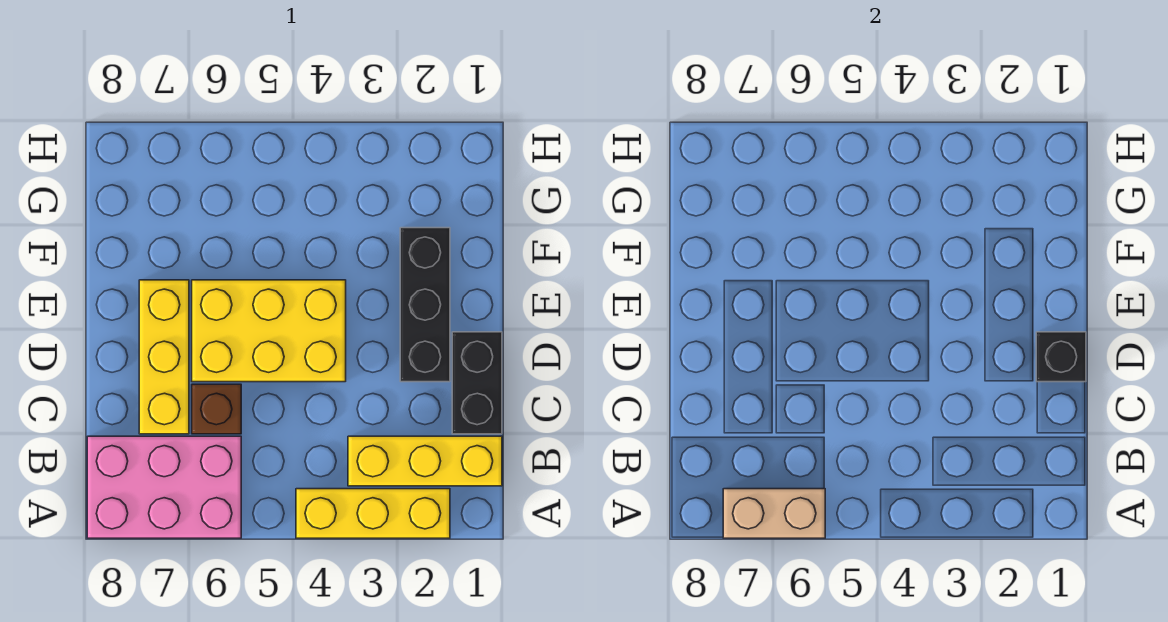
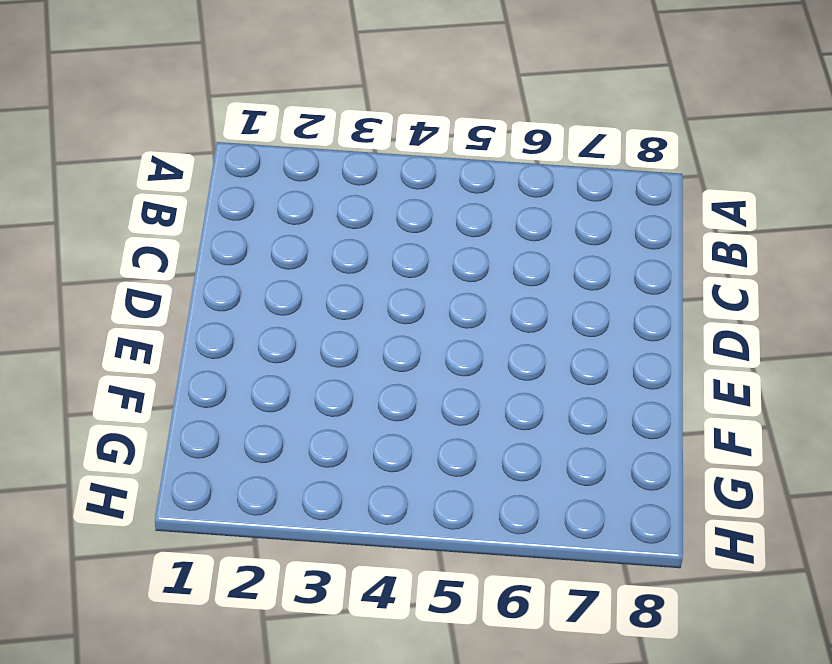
none -> yellow 1x3 brick [296,489,450,538]
none -> pink 2x3 brick [87,436,241,538]

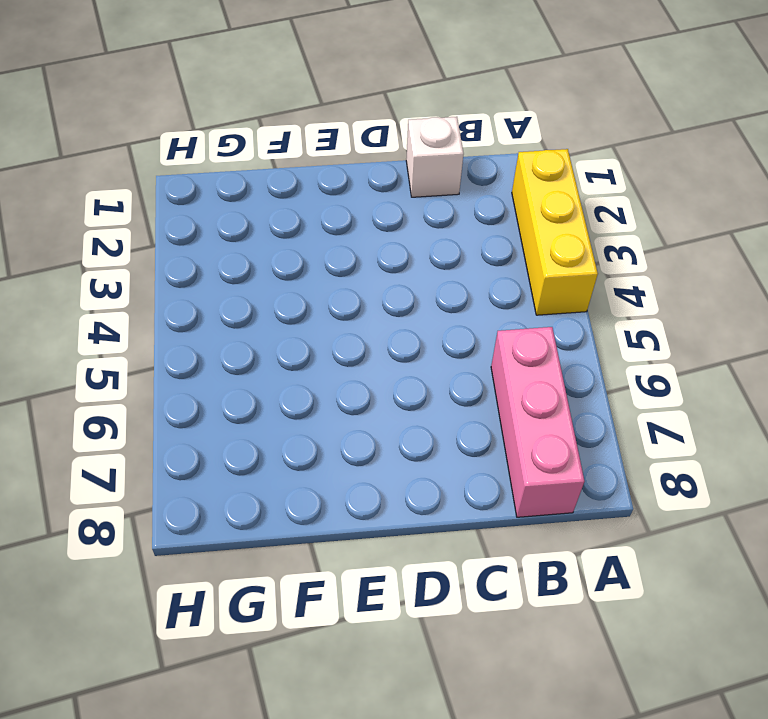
pink 1x3 brick [491,327,584,517] -> pink 2x3 brick [87,436,241,538]
white 1x1 brick [406,117,464,197] -> black 1x2 brick [452,332,502,434]
none -> yellow 1x3 brick [348,436,502,486]
none -> brown 1x1 brick [192,384,241,434]

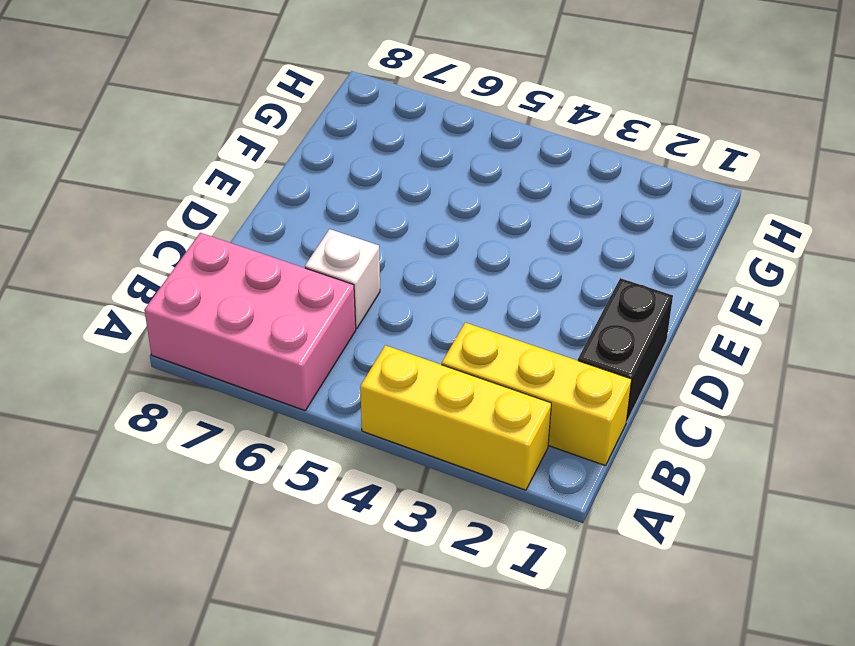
white 1x1 brick [305,229,380,329] -> brown 1x1 brick [192,384,241,434]
none -> yellow 1x3 brick [139,280,189,434]
none -> black 1x3 brick [400,228,450,382]

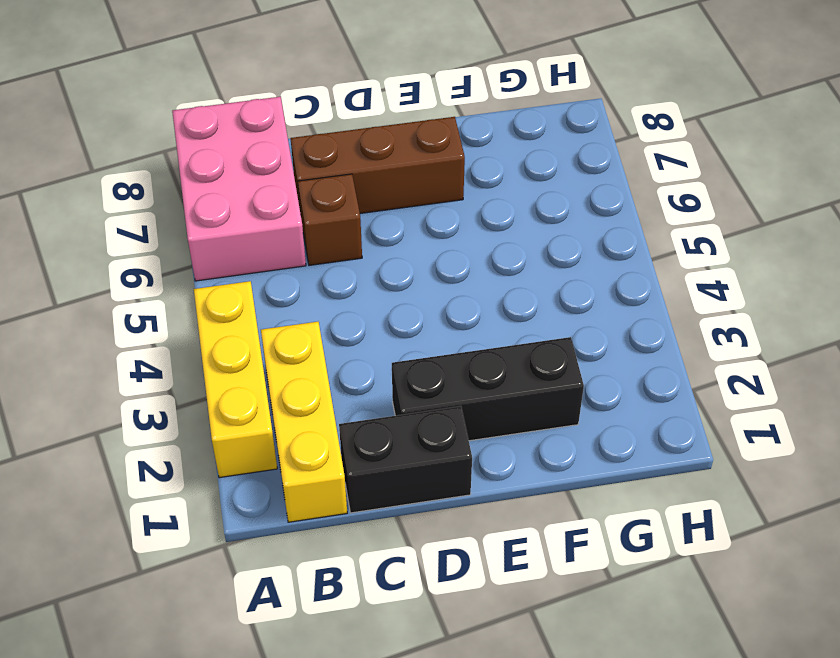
brown 1x3 brick [291,117,465,214] -> yellow 1x3 brick [139,280,189,434]
none -> yellow 2x3 brick [192,280,346,382]
none -> tan 1x2 brick [723,489,825,538]

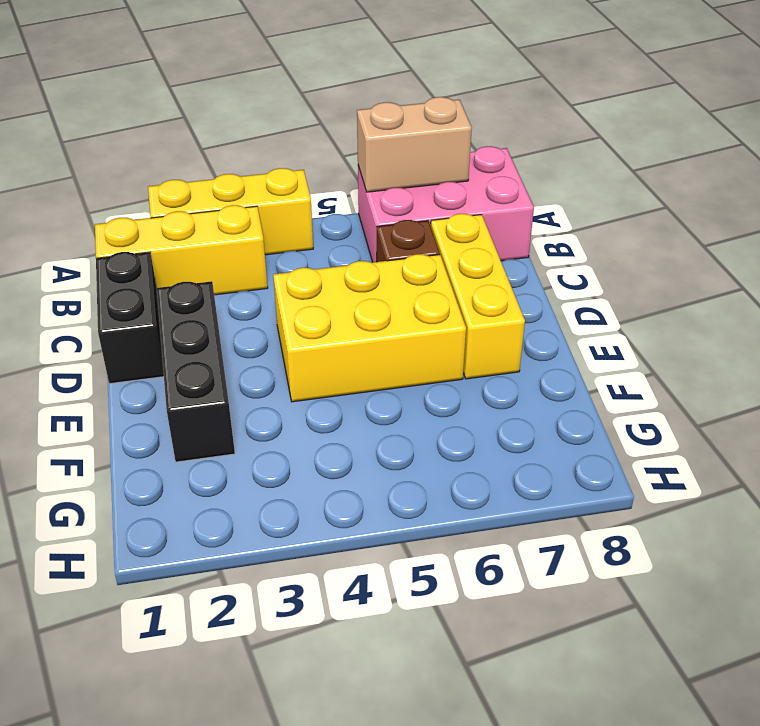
none -> black 1x1 brick [1036,332,1086,382]

